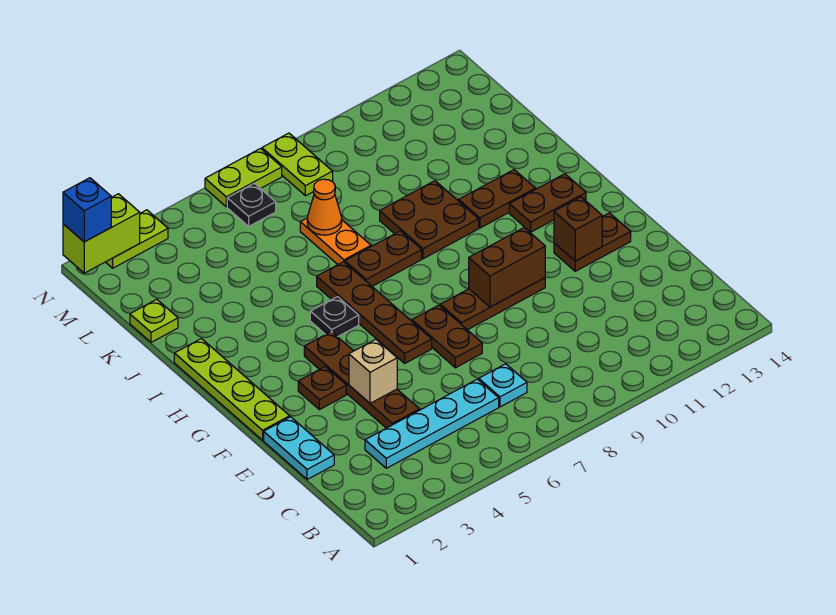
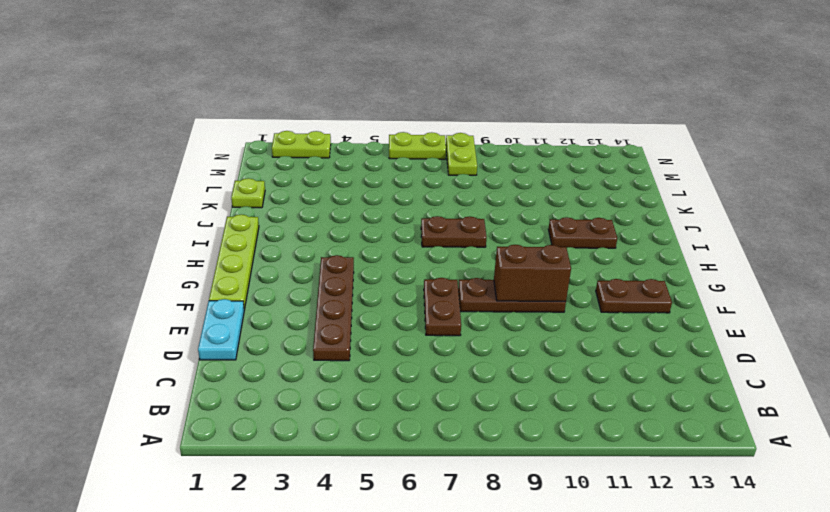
none -> cyan 1x4 plate [365,379,499,468]
none -> cyan 1x1 plate [479,364,527,407]
none -> brown 1x1 plate [298,367,346,410]

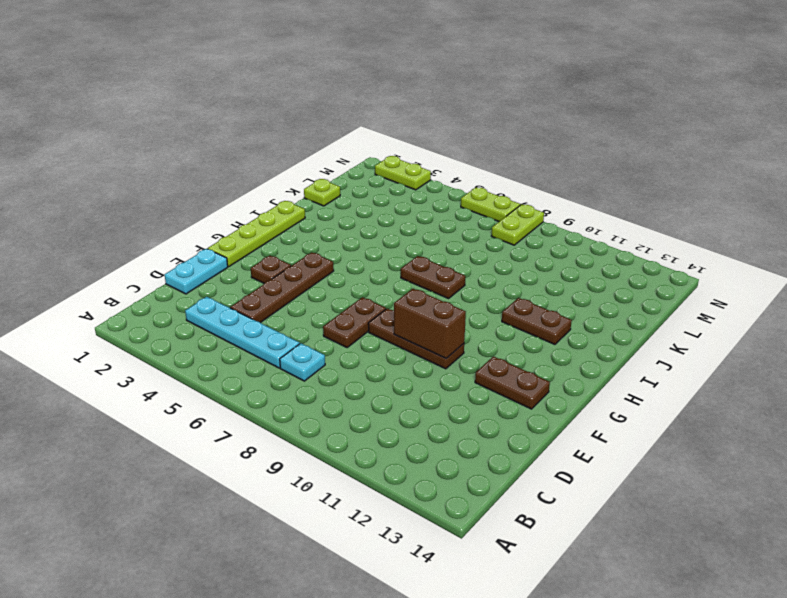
none -> brown 1x4 plate [317,262,432,363]
none -> black 1x1 plate [310,297,359,337]
none -> brown 1x2 plate [509,174,586,232]

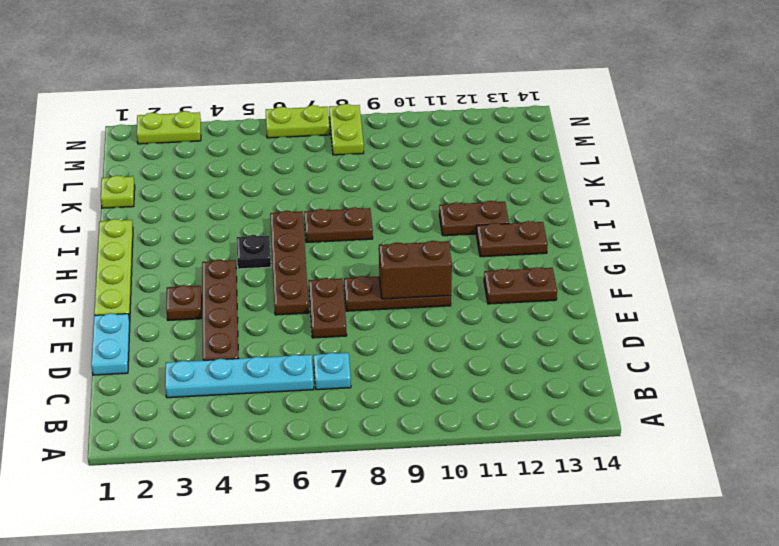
none -> brown 2x2 plate [380,181,479,259]
none -> orange 1x2 plate [300,218,371,264]
none -> black 1x1 plate [227,183,276,226]

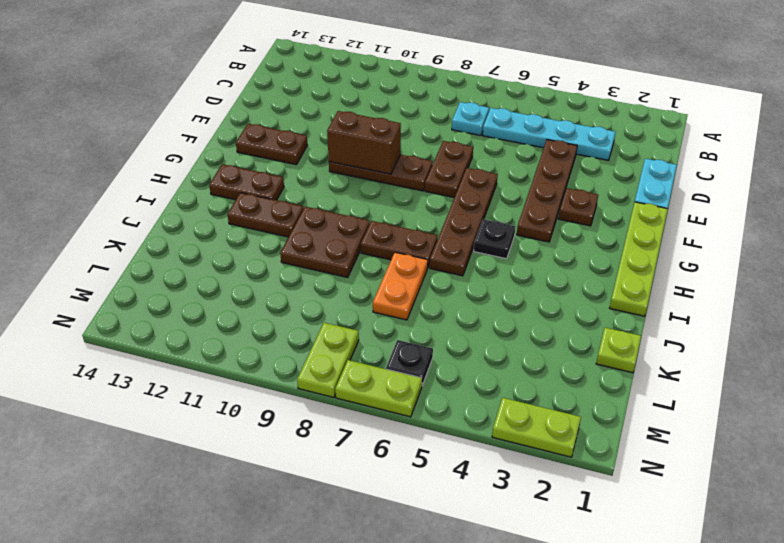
none -> tan 1x1 brick [349,339,397,403]
none -> brown 1x1 brick [554,197,602,261]
none -> orange 1x1 cone [307,179,342,235]

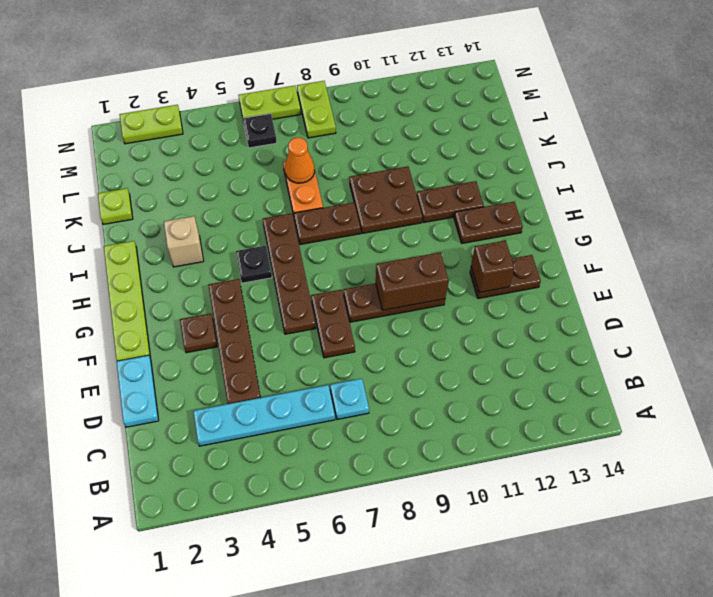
tan 1x1 brick [164,216,203,267] -> tan 1x1 brick moved to [349,339,397,403]
none -> lime 1x2 brick [63,194,140,273]
none -> blue 1x1 brick [63,178,111,242]

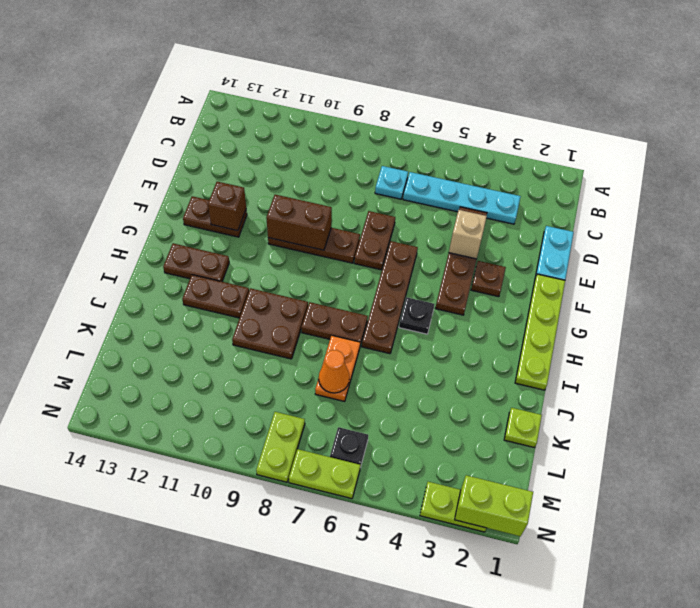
none -> blue 1x1 brick [63,178,111,242]

